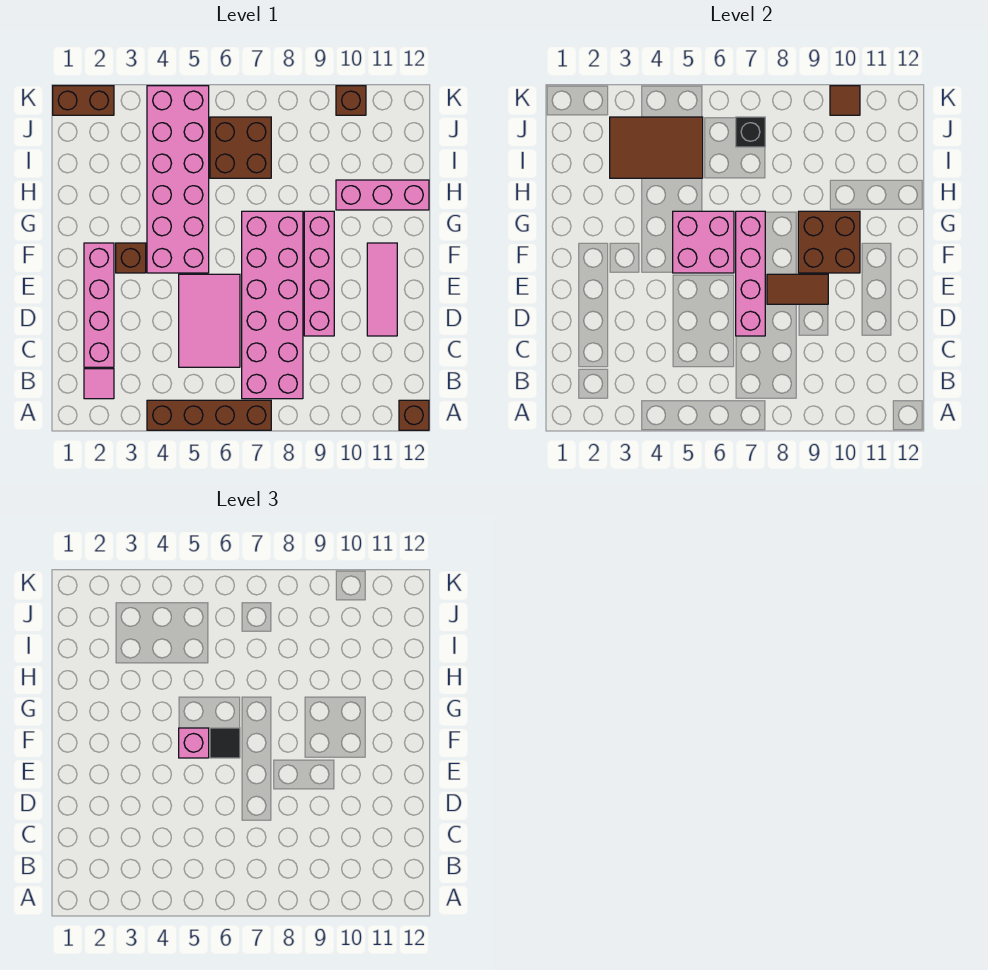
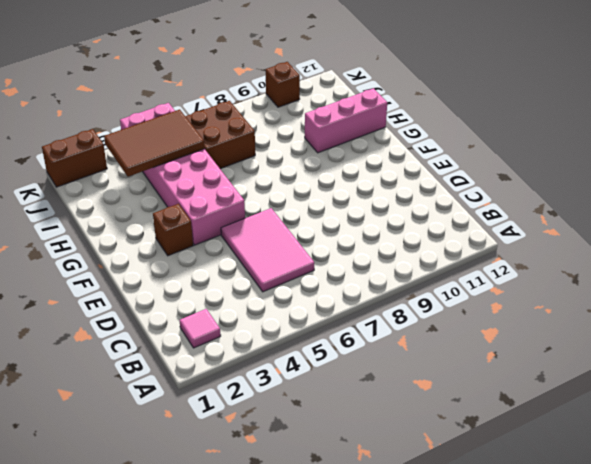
none -> brown 1x4 brick [147,400,271,430]
none -> brown 1x1 brick [399,400,429,430]
none -> pink 2x6 brick [242,211,303,399]

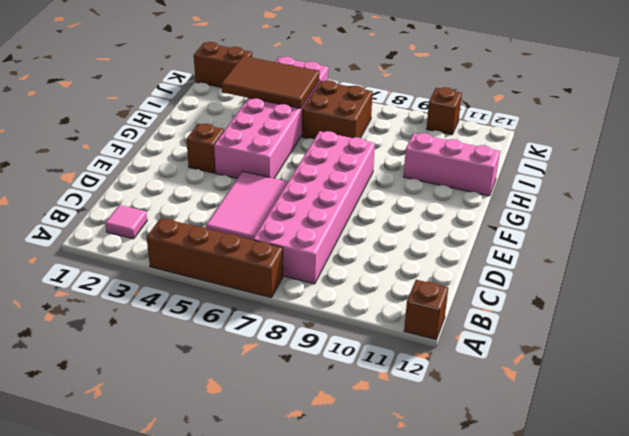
none -> pink 1x4 brick [84,243,114,367]
none -> pink 1x4 brick [304,211,334,336]
none -> pink 1x3 tile [367,243,397,336]

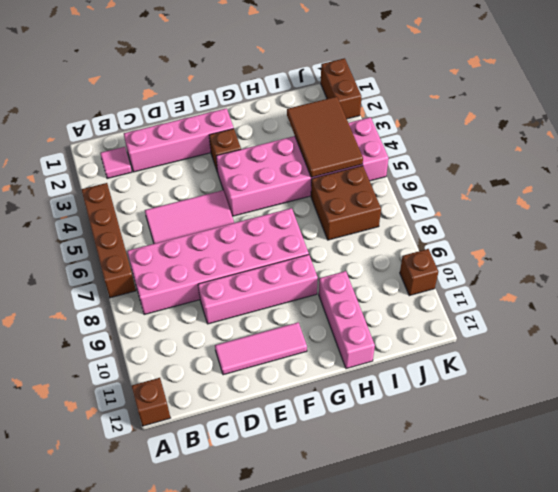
none -> pink 1x4 brick [736,211,765,336]
none -> brown 1x2 tile [767,274,828,304]
none -> pink 2x2 brick [673,211,734,273]

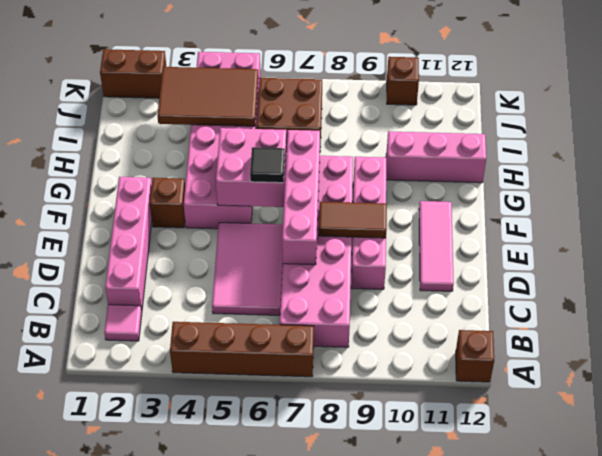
none -> brown 2x2 brick [798,211,860,273]
none -> black 1x1 brick [736,117,765,147]
none -> brown 1x1 tile [830,86,860,115]

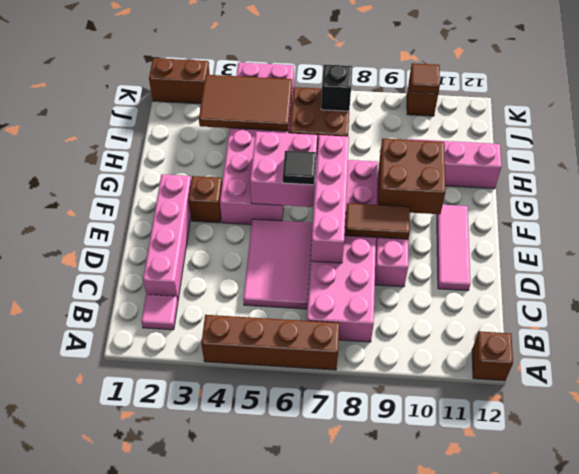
none -> pink 1x1 brick [179,728,209,758]

